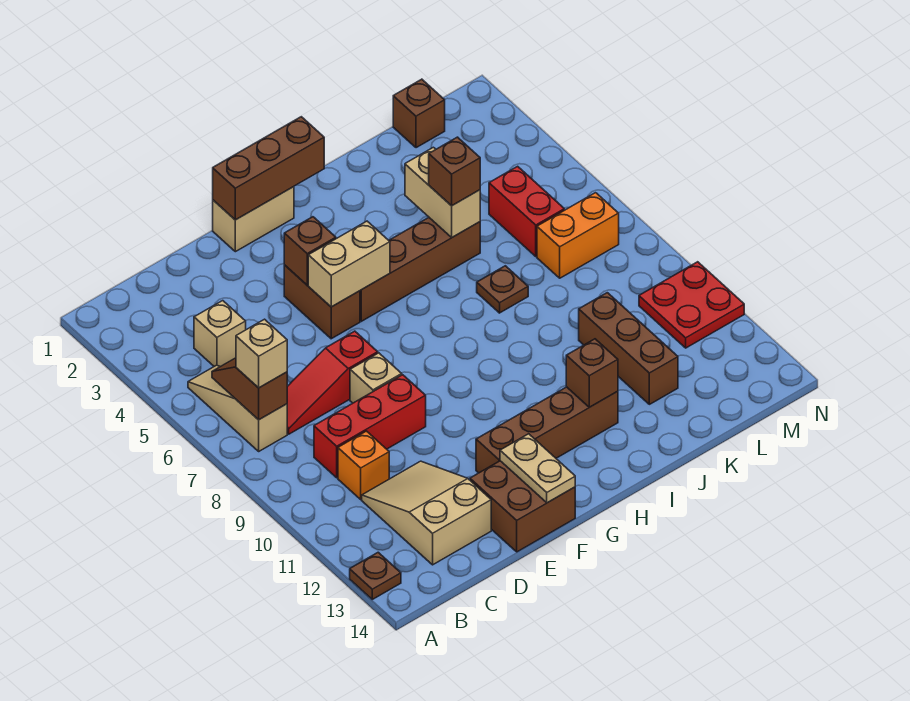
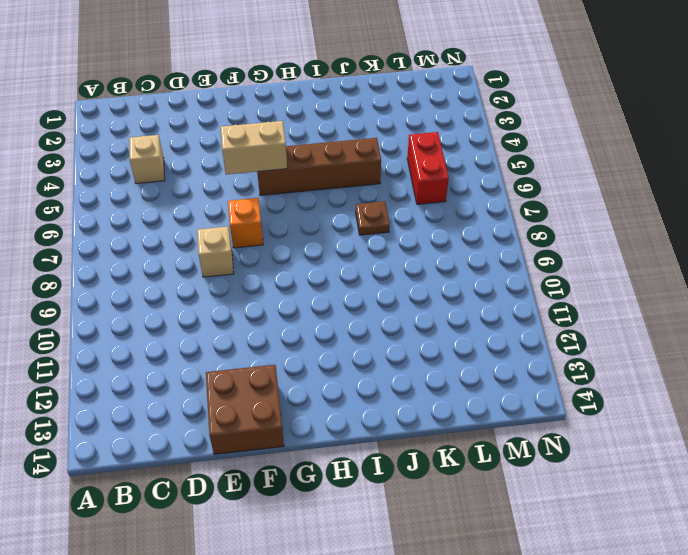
orange 1x1 brick [228,198,263,248] -> orange 1x1 brick moved to [338,431,389,499]
none -> brown 1x1 plate [350,552,401,599]
none -> tan 1x3 slope [188,365,287,451]
none -> red 1x3 slope [287,331,378,434]

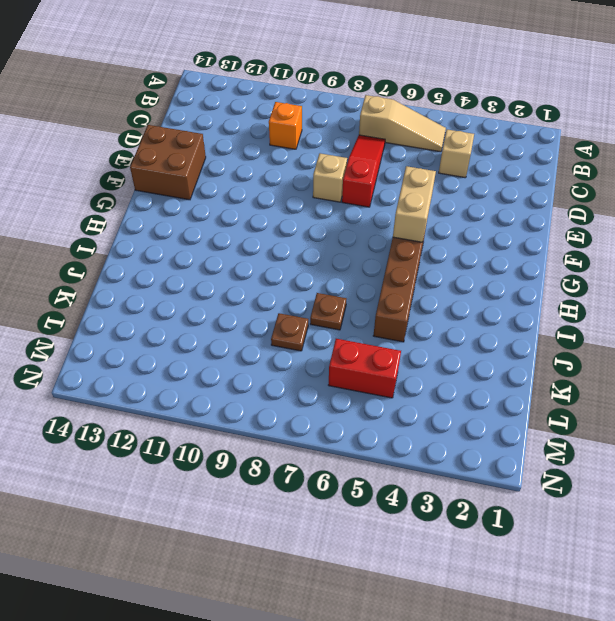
brown 1x1 plate [271,313,308,351] -> brown 1x1 plate moved to [350,552,401,599]
none -> red 1x3 brick [314,375,426,478]
none -> tan 2x3 slope [362,461,491,565]
none -> tan 1x2 brick [213,187,294,252]

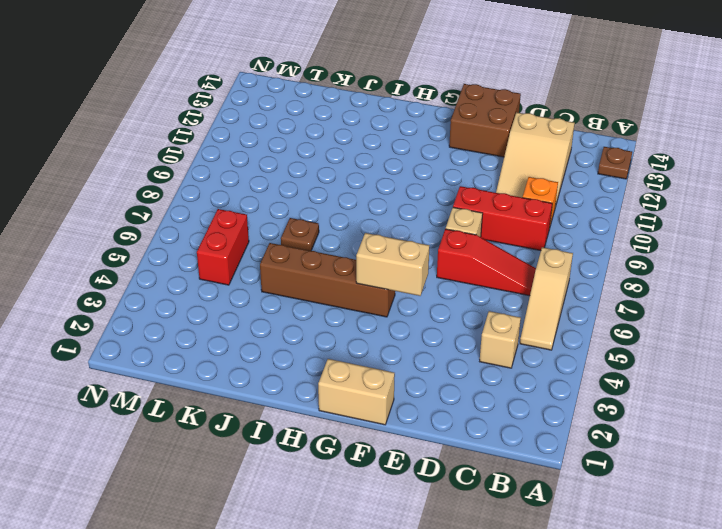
none -> brown 1x2 brick [284,265,360,339]
none -> brown 1x4 brick [476,387,618,473]
none -> brown 1x3 brick [579,293,678,404]

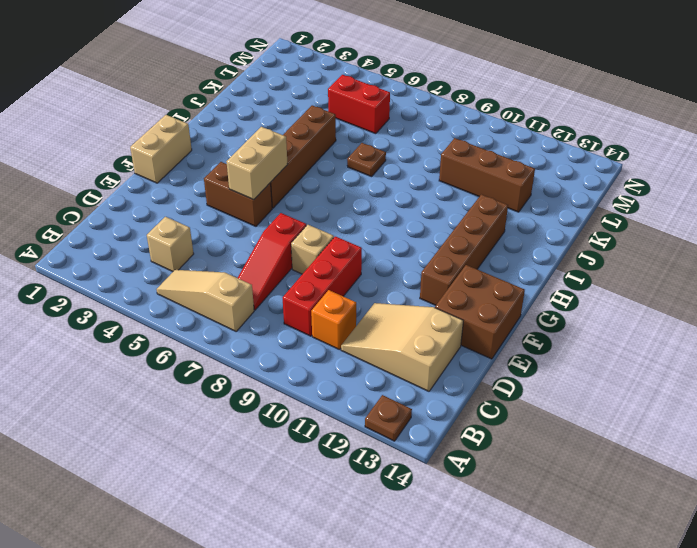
none -> brown 1x1 brick [393,79,445,148]
none -> orange 1x2 brick [537,193,619,278]
none -> red 2x2 plate [639,262,744,348]

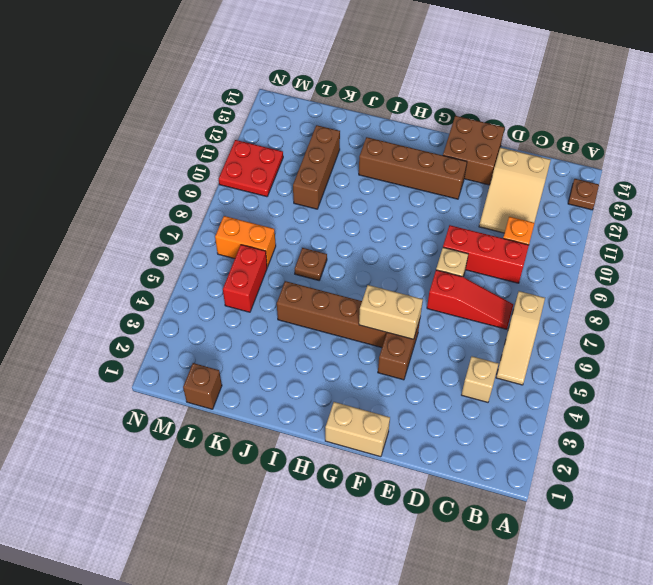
none -> brown 1x2 slope [212,358,287,420]
none -> brown 1x3 brick [213,117,324,220]
none -> brown 1x1 brick [284,217,336,285]

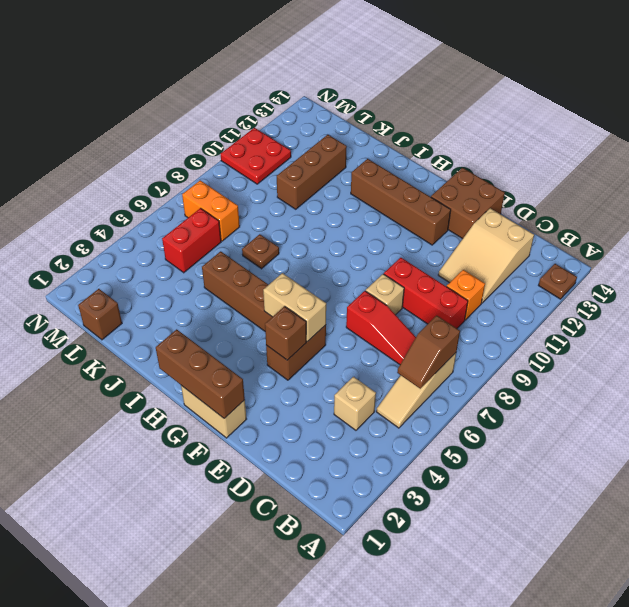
none -> tan 1x2 plate [500,434,575,503]
none -> brown 1x1 brick [566,339,618,407]
none -> tan 1x2 brick [405,147,480,237]

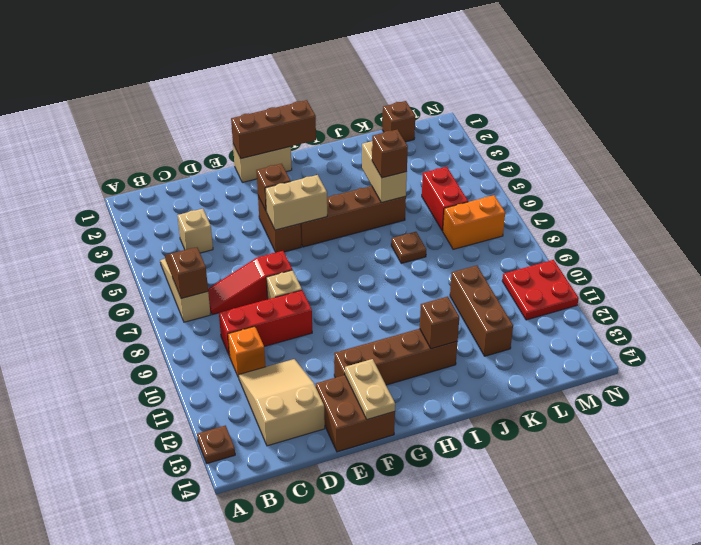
none -> tan 1x1 brick [236,319,287,388]

